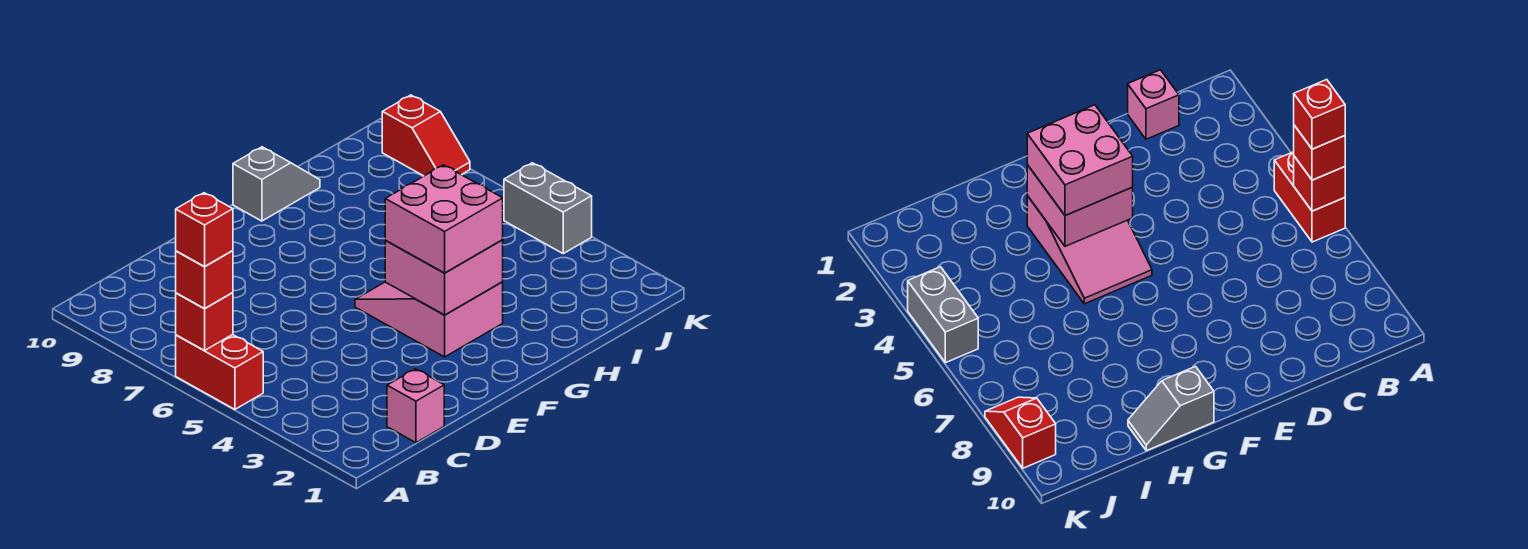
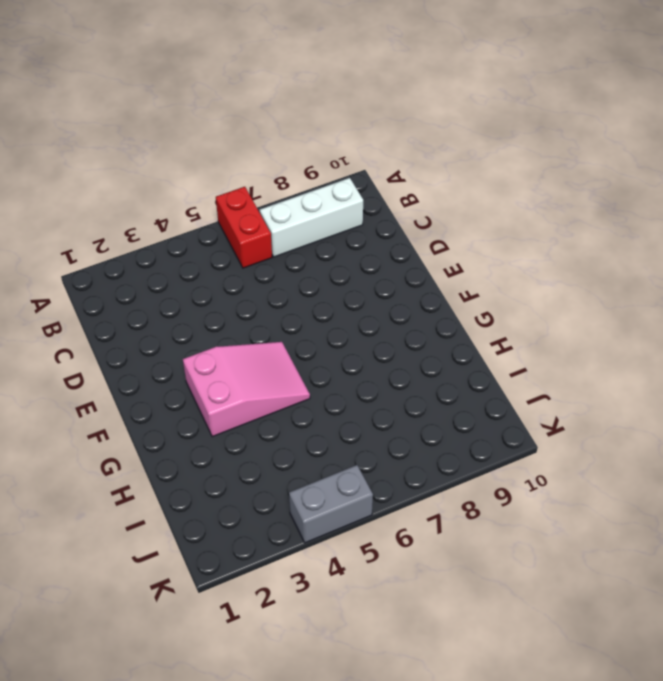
red 1x2 brick [216,187,272,268] -> red 1x2 brick turned to [176,335,263,409]
white 1x3 brick [260,178,363,257] -> none
none -> pink 1x1 brick [387,369,444,443]
none -> grey 1x2 slope [233,147,320,221]

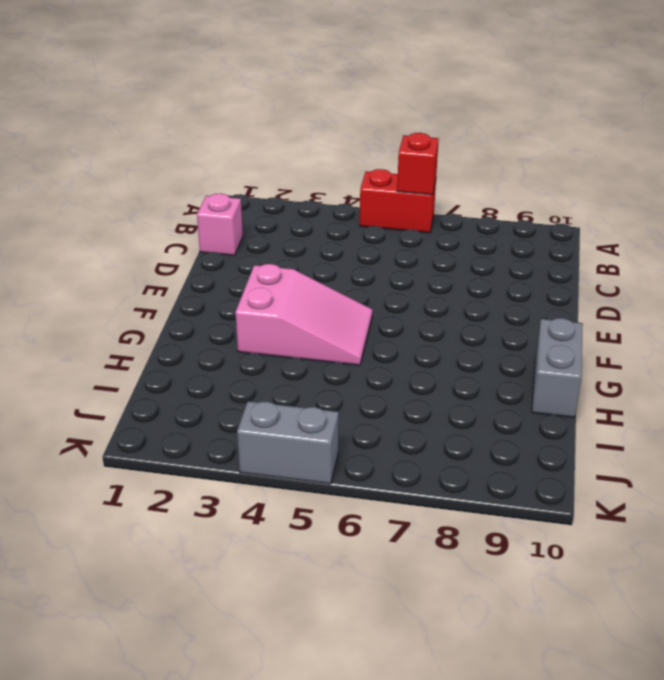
grey 1x2 brick [532,318,583,418] -> grey 1x2 slope [233,147,320,221]
none -> red 1x2 slope [382,95,470,176]
none -> pink 2x2 brick [385,240,503,315]

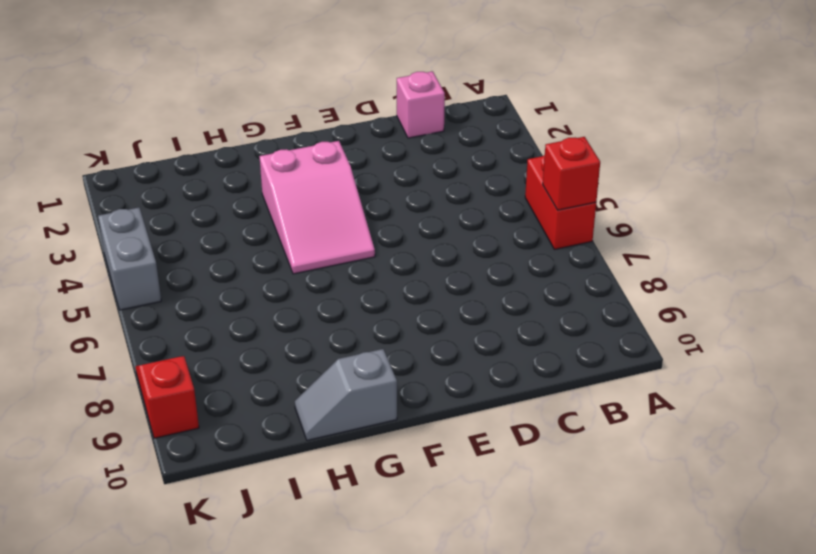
none -> pink 2x2 brick [385,240,503,315]
none -> red 1x1 brick [176,251,233,308]

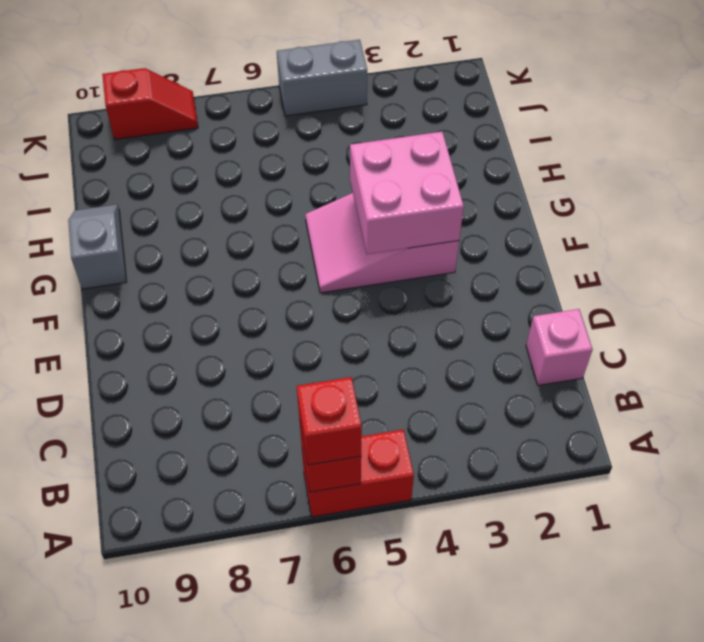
none -> pink 2x2 brick [385,165,503,273]
none -> red 1x1 brick [176,193,233,267]

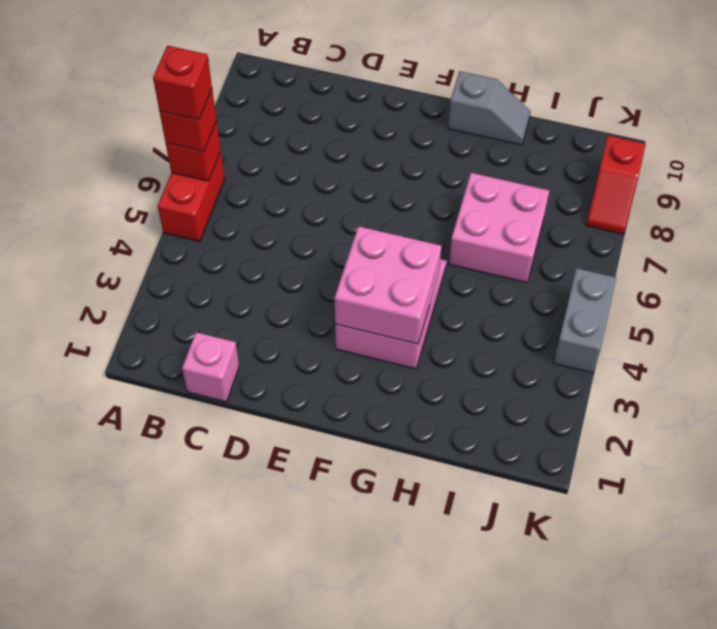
pink 2x2 brick [449,173,549,282] -> pink 2x2 brick moved to [385,165,503,273]

